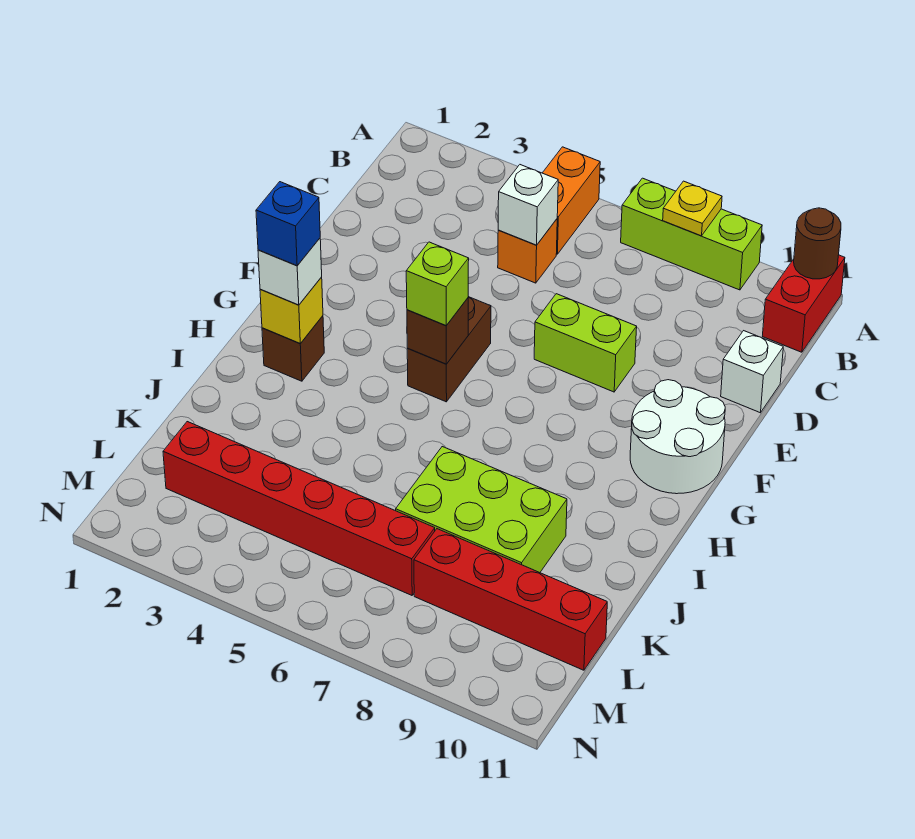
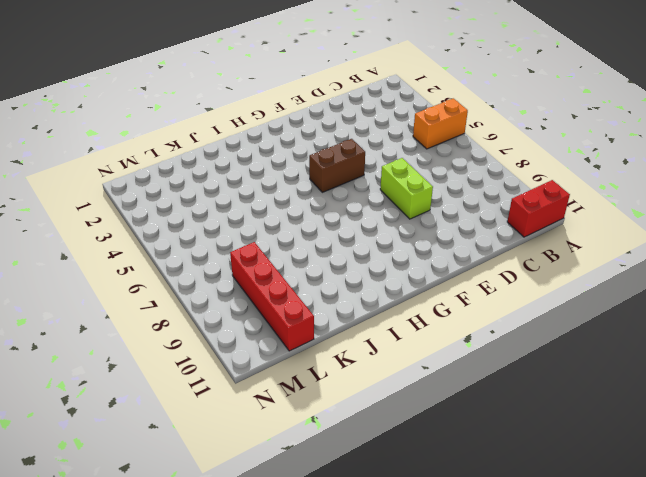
none -> lime 1x3 brick [621,178,762,290]
none -> orange 1x1 brick [498,219,557,283]
none -> white 1x1 brick [721,331,783,413]

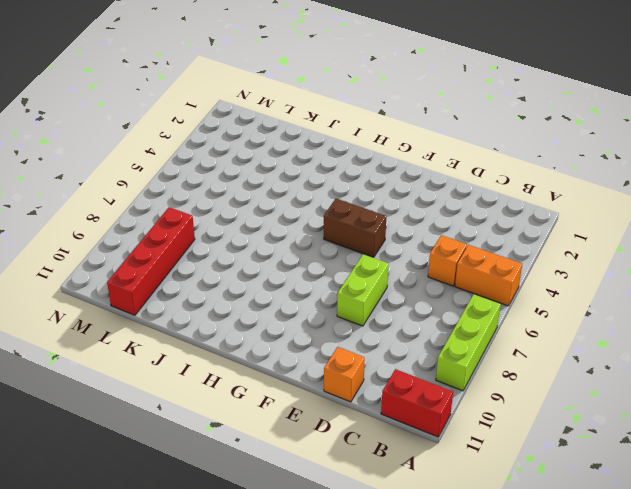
orange 1x1 brick [324,347,365,402] -> white 1x1 brick [721,331,783,413]
none -> white 2x2 round brick [630,380,725,494]
none -> brown 1x1 brick [262,316,324,381]
none -> lime 2x3 brick [396,447,567,573]

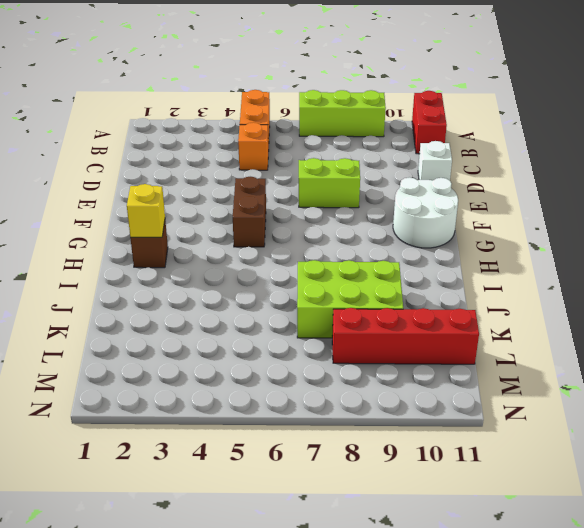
none -> red 1x6 brick [163,422,435,595]
none -> yellow 1x1 plate [663,181,722,236]
none -> brown 1x1 round brick [794,208,841,279]

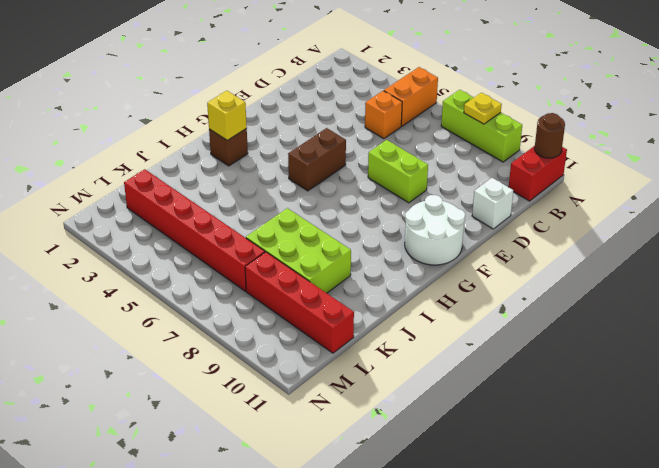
none -> white 1x1 brick [498,165,558,245]
none -> brown 1x1 brick [407,298,468,364]
none -> lime 1x1 brick [406,242,469,326]

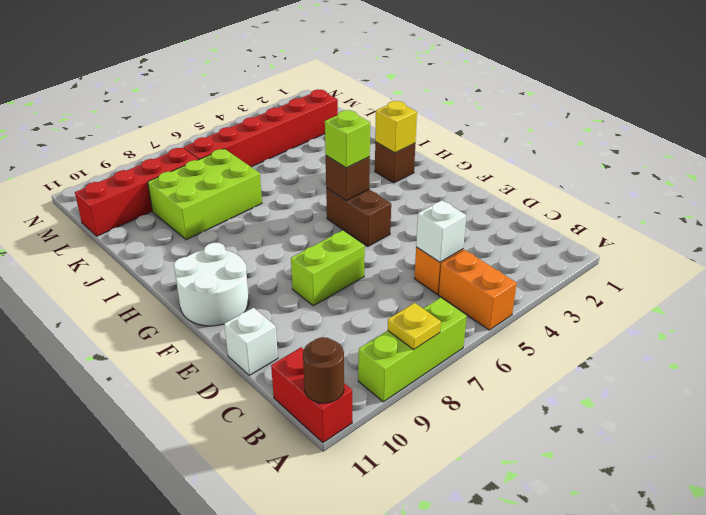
none -> white 1x1 brick [258,238,322,305]
none -> blue 1x1 brick [256,182,320,266]

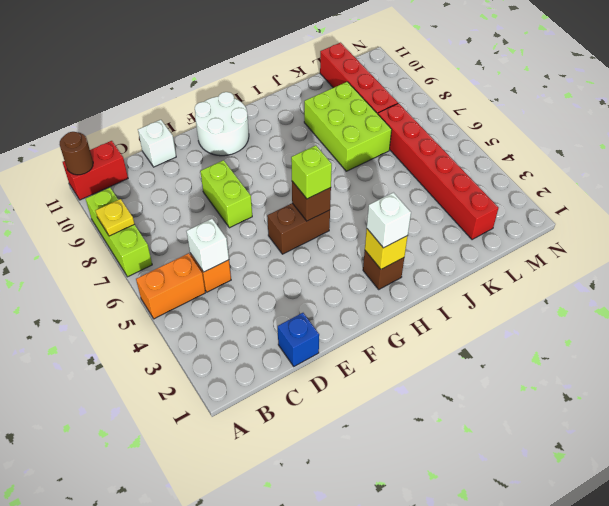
blue 1x1 brick [278,313,319,366] -> blue 1x1 brick moved to [256,182,320,266]

